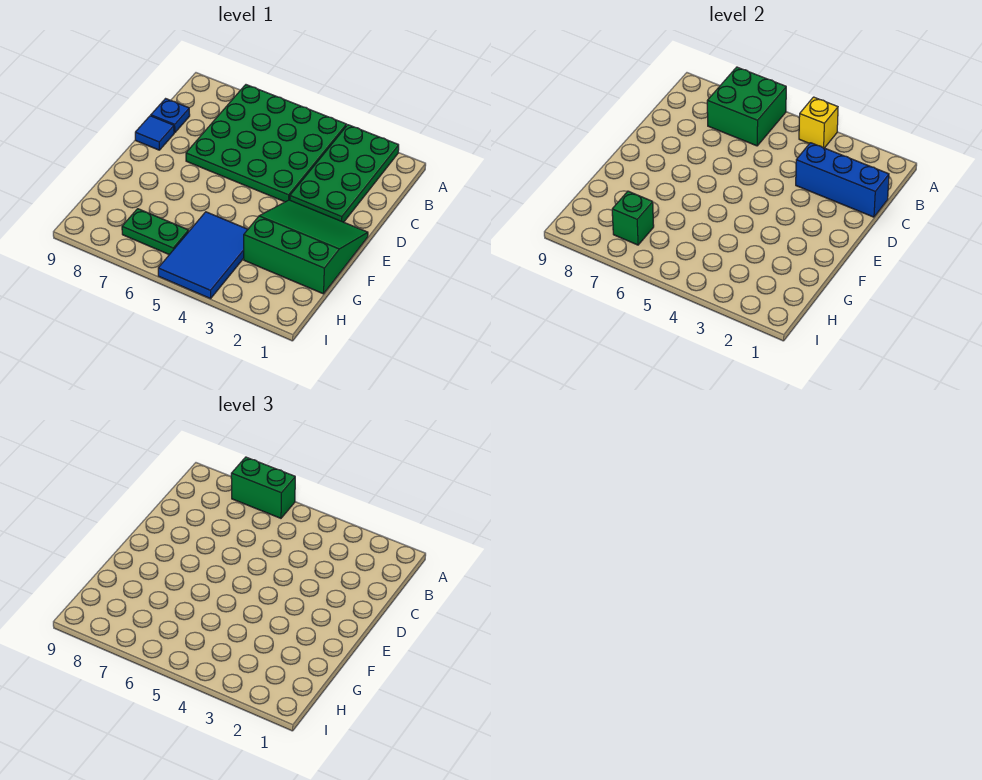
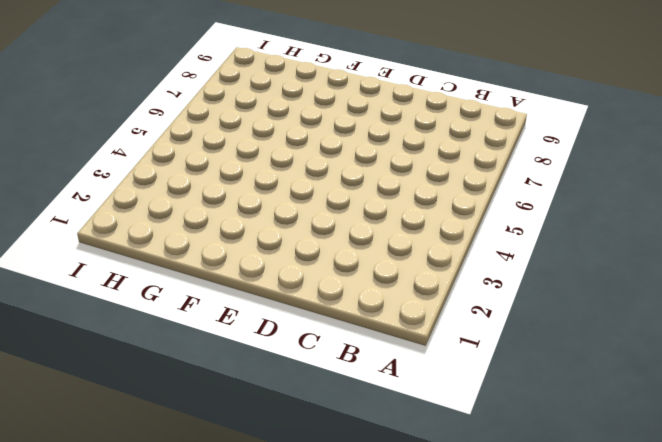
none -> green 2x4 plate [290,125,399,222]
none -> green 4x4 plate [186,85,347,202]
none -> blue 1x1 plate [151,99,190,133]

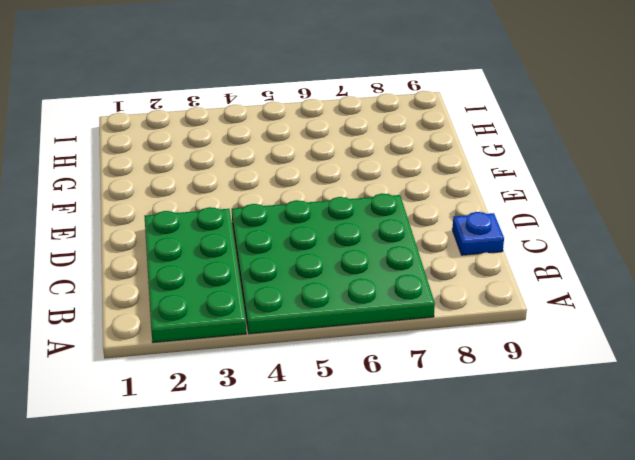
none -> blue 1x1 tile [135,116,174,150]
none -> green 3x3 slope [244,200,368,294]
none -> blue 2x3 tile [158,212,248,299]

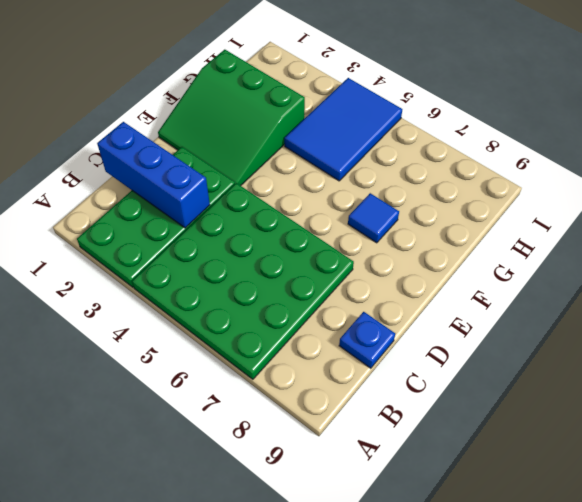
blue 1x1 tile [348,193,399,243] -> blue 1x1 tile moved to [135,116,174,150]
none -> green 1x2 plate [122,209,189,255]
none -> yellow 1x1 brick [799,97,838,148]
none -> green 2x2 brick [707,67,786,146]

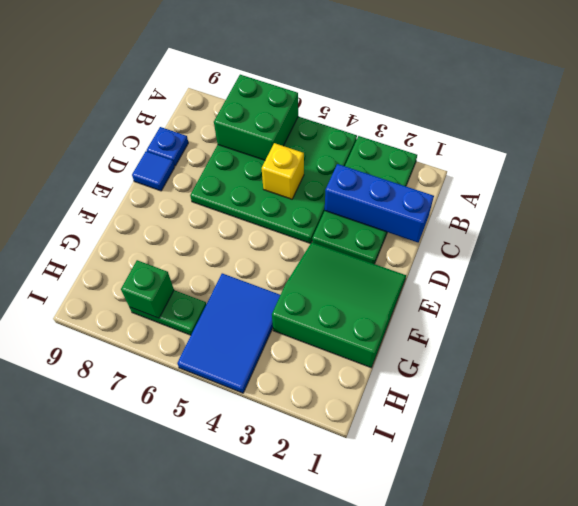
yellow 1x1 brick [262,143,304,199] -> yellow 1x1 brick moved to [799,97,838,148]
none -> green 1x2 brick [231,457,295,518]

